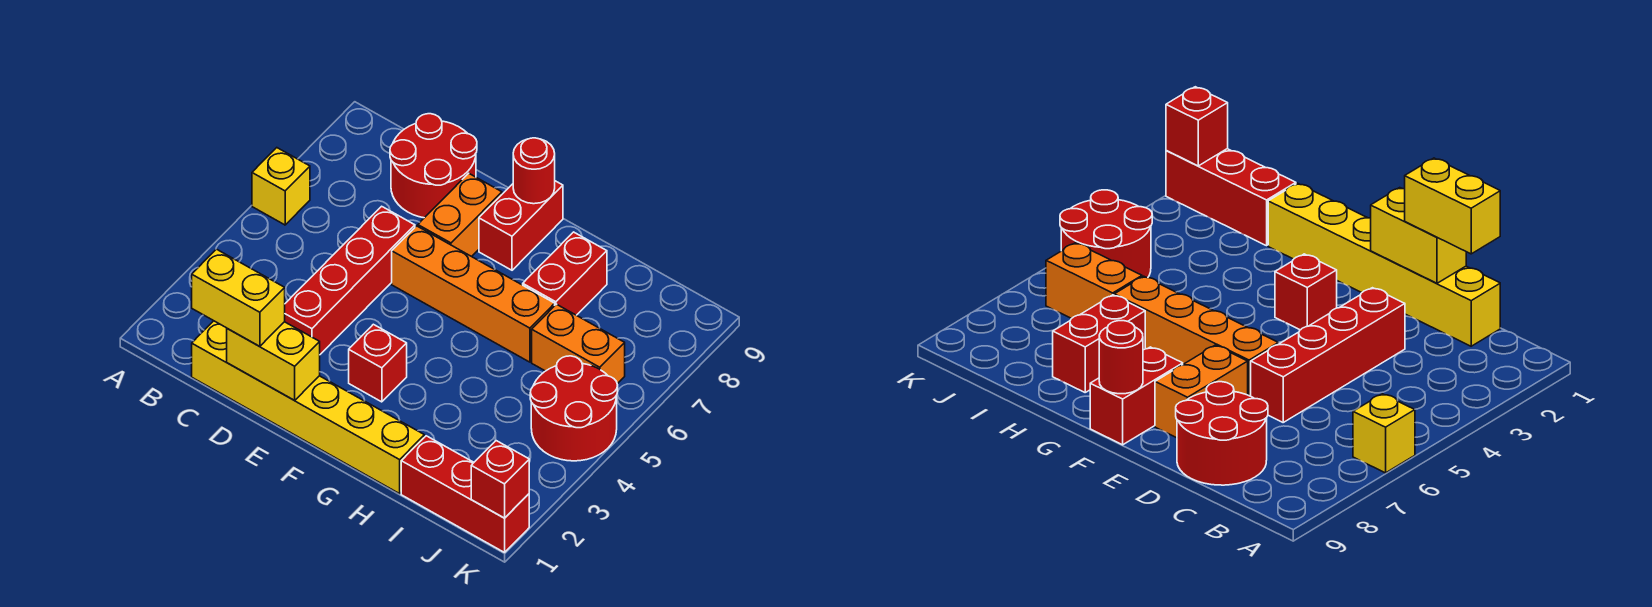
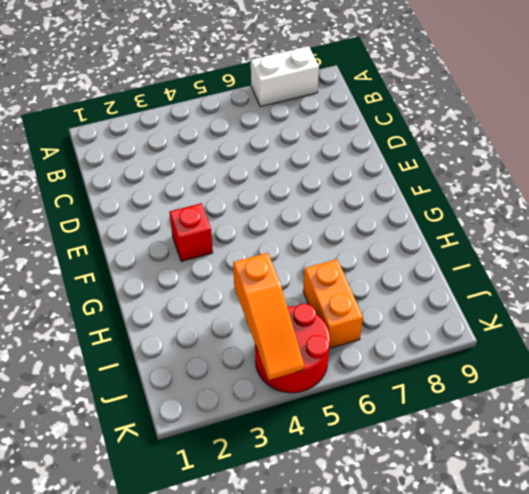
white 1x2 brick [251,46,319,107] -> none
orange 1x3 slope [233,253,304,380] -> none
none -> yellow 1x1 brick [252,148,310,225]
none -> yellow 1x6 brick [192,321,424,494]
none -> red 2x2 round brick [390,114,477,218]

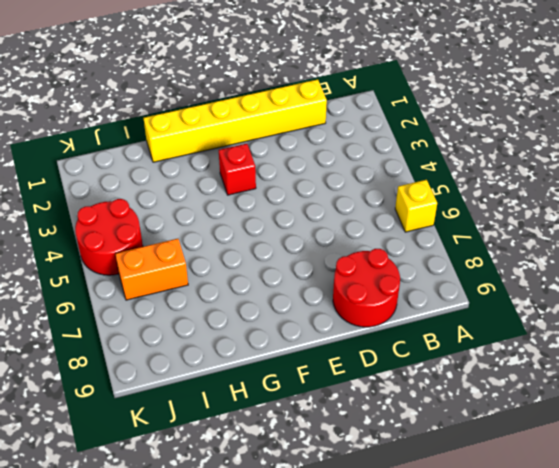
none -> red 1x4 brick [285,206,415,354]
none -> orange 1x4 brick [392,226,555,362]
none -> orange 1x2 brick [418,173,502,257]

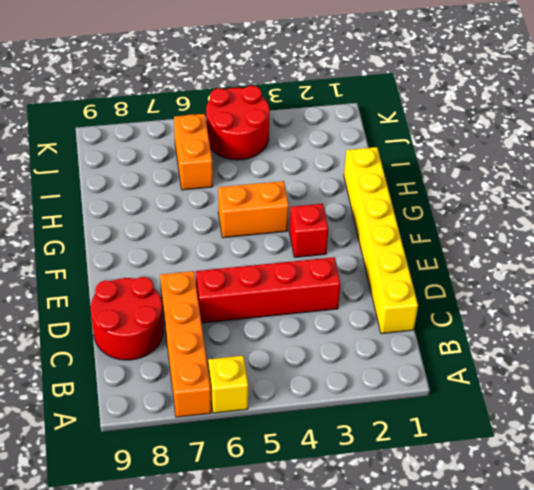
orange 1x4 brick [160,271,211,417] -> orange 1x4 brick moved to [392,226,555,362]
orange 1x2 brick [218,181,289,238] -> orange 1x2 brick moved to [418,173,502,257]
none -> red 1x2 brick [479,181,563,270]
none -> red 1x2 brick [523,232,607,315]
none -> red 1x3 brick [401,436,529,552]

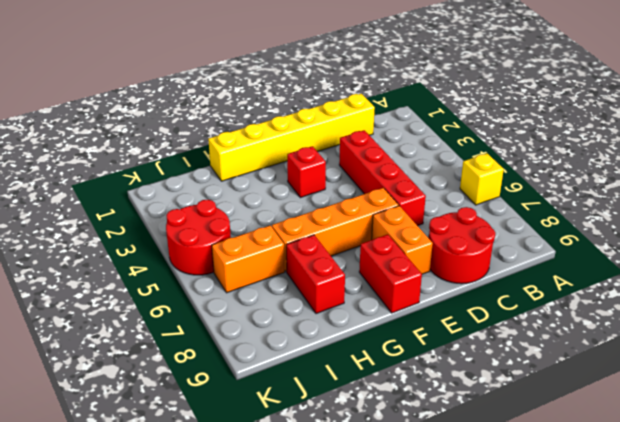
none -> red 1x3 brick [401,436,529,552]
none -> yellow 1x2 brick [227,322,320,400]
none -> red 1x1 round brick [513,138,555,204]

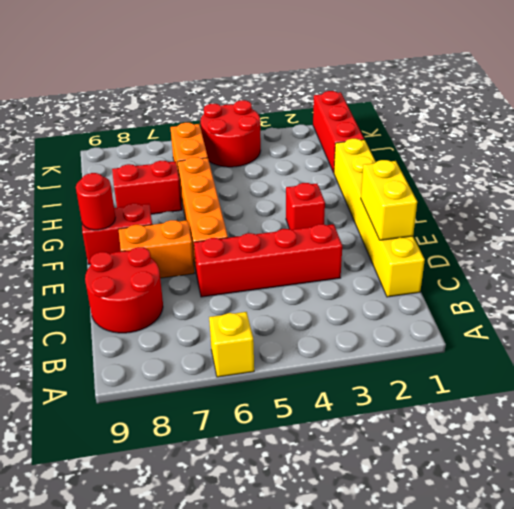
none -> red 1x1 brick [471,441,529,518]
none -> yellow 1x2 brick [192,249,285,347]

